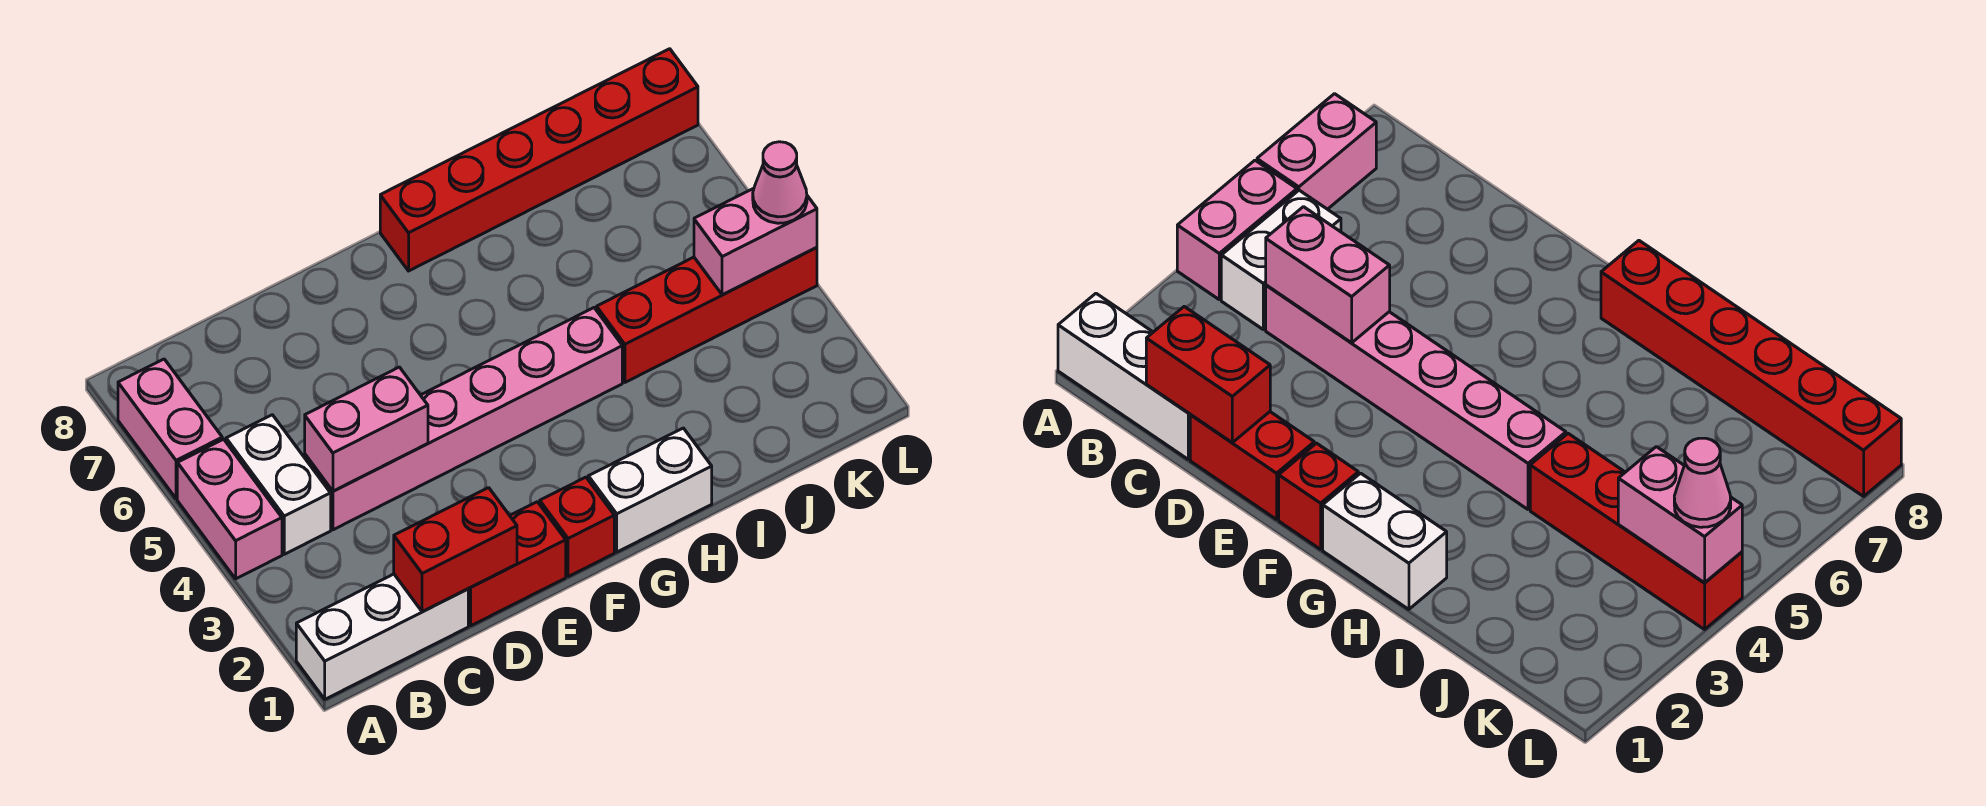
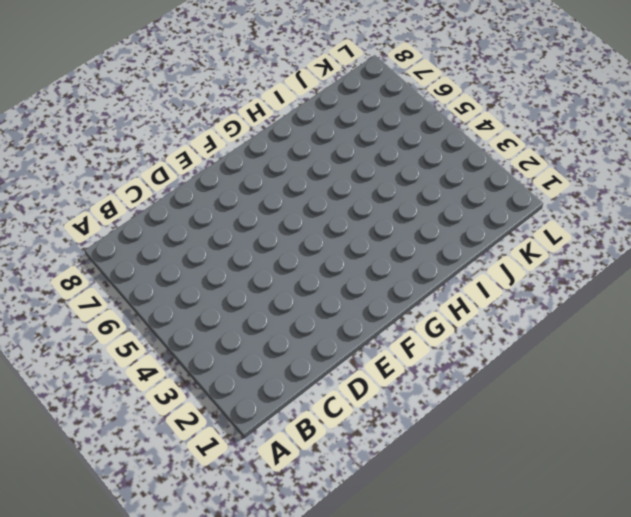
none -> white 1x3 brick [296,574,468,699]
none -> pink 1x2 brick [177,439,282,579]
none -> pink 1x2 brick [118,359,222,499]

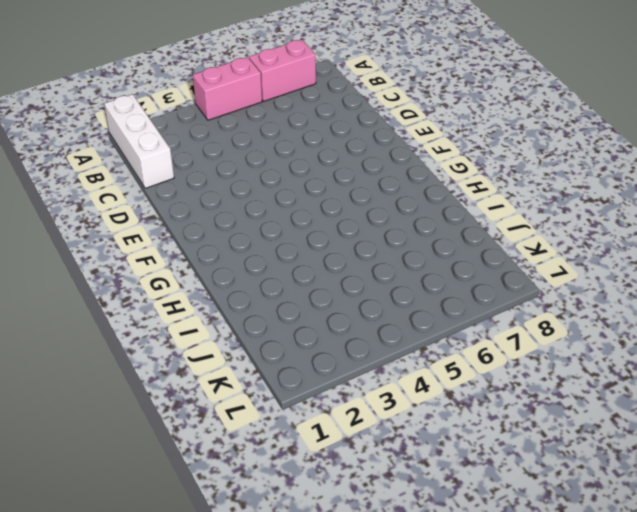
none -> white 1x2 brick [226,415,331,554]
none -> pink 1x6 brick [305,308,622,530]
none -> red 1x2 brick [468,502,566,626]

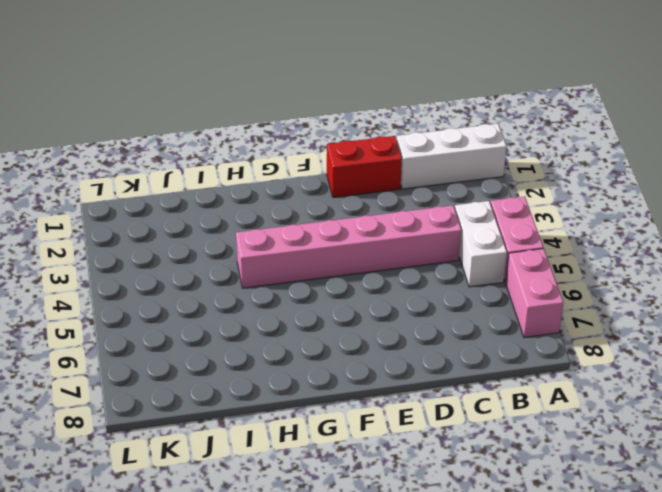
none -> red 1x1 brick [540,477,614,577]
none -> white 1x2 brick [588,428,712,552]
none -> red 1x6 brick [380,49,698,271]

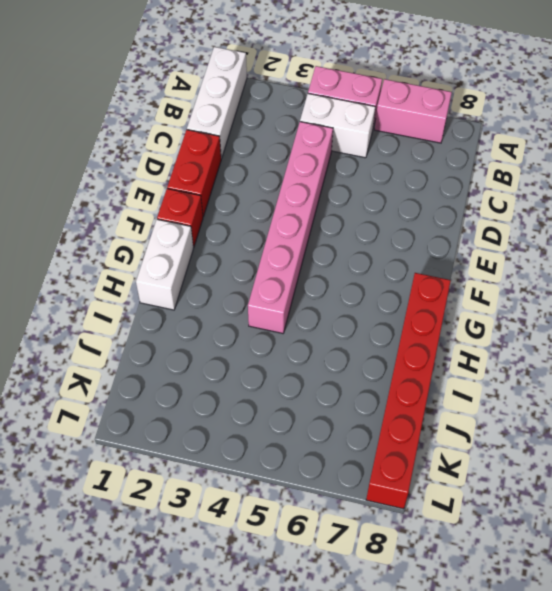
none -> red 1x4 brick [597,248,817,382]
none -> red 1x2 brick [394,488,517,612]
none -> pink 1x2 brick [305,367,428,491]

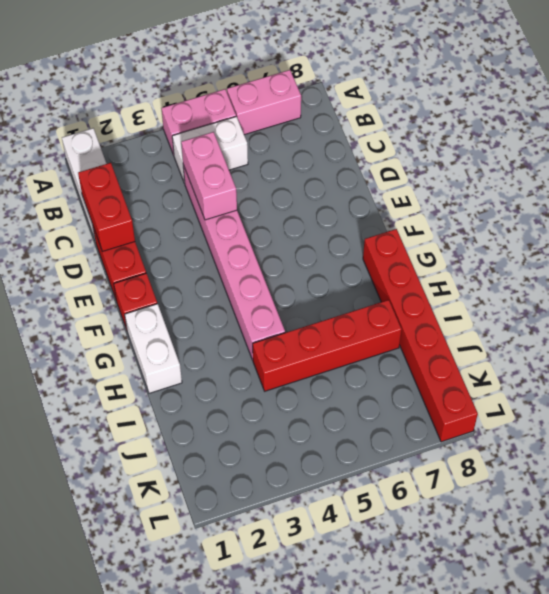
red 1x4 brick [253,300,402,391] -> red 1x4 brick turned to [597,248,817,382]
none -> pink 1x2 brick [694,188,817,295]
none -> pink 1x1 cone [753,142,807,223]

